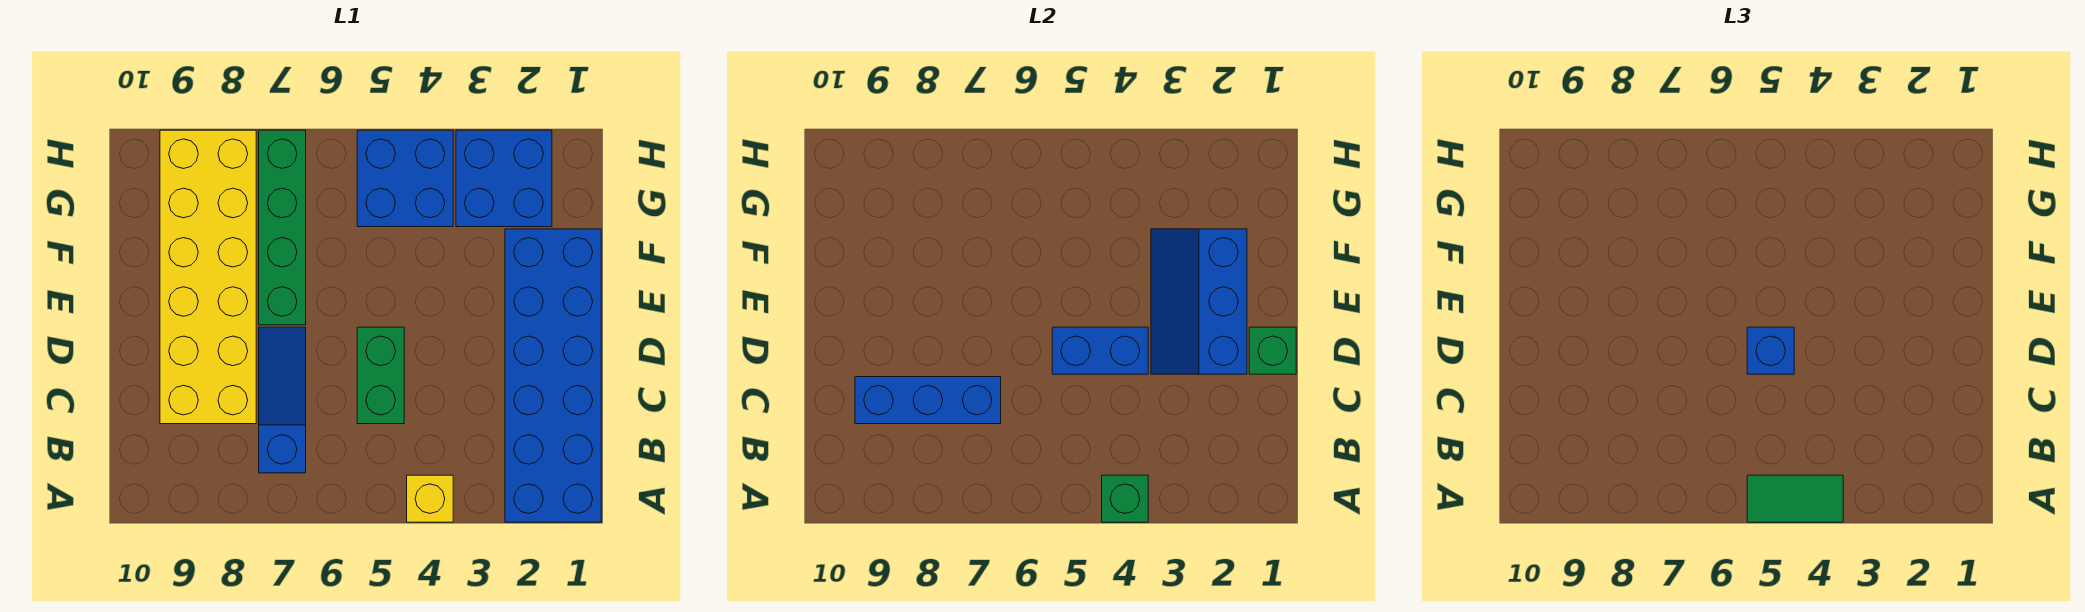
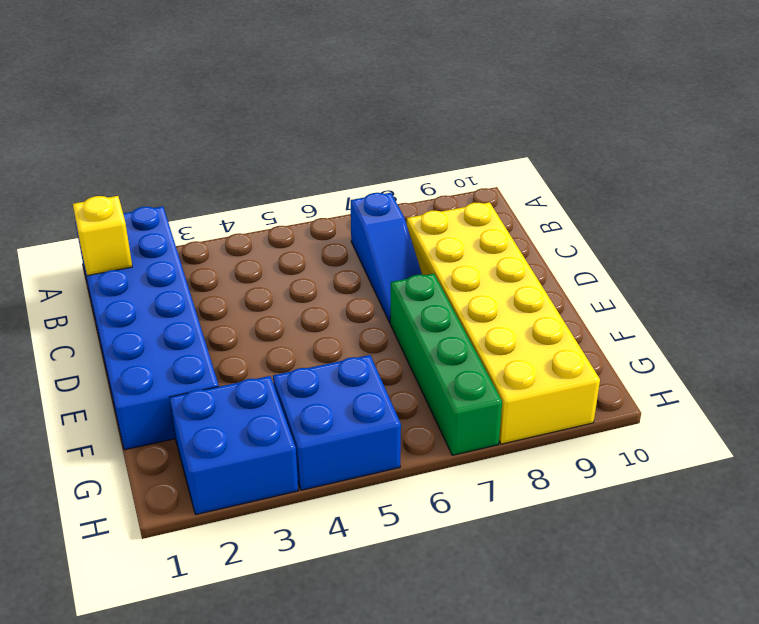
yellow 1x1 brick [73,196,132,276] -> yellow 1x1 brick moved to [407,475,453,522]
none -> green 1x2 brick [357,327,404,424]
none -> green 1x1 brick [1102,475,1148,522]
none -> blue 1x3 brick [855,377,1001,424]

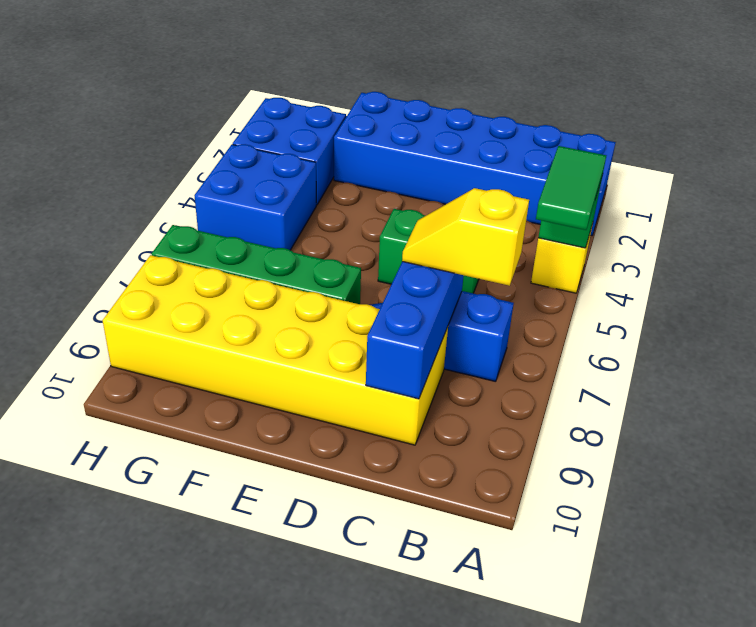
yellow 1x2 slope [402,188,529,286] -> none
none -> green 1x1 brick [1249,327,1296,374]
none -> blue 2x3 slope [1151,229,1247,374]
none -> blue 1x2 brick [1052,327,1148,374]

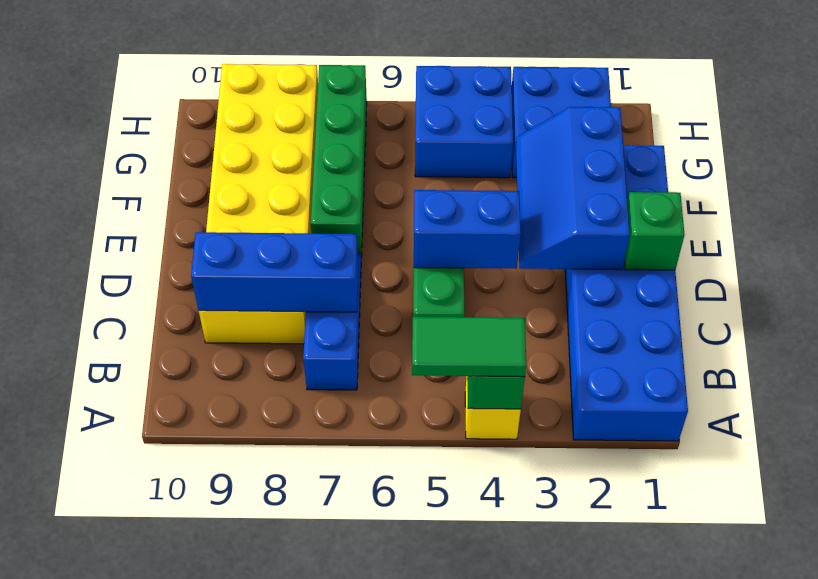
none -> blue 1x1 brick [1747,327,1794,374]

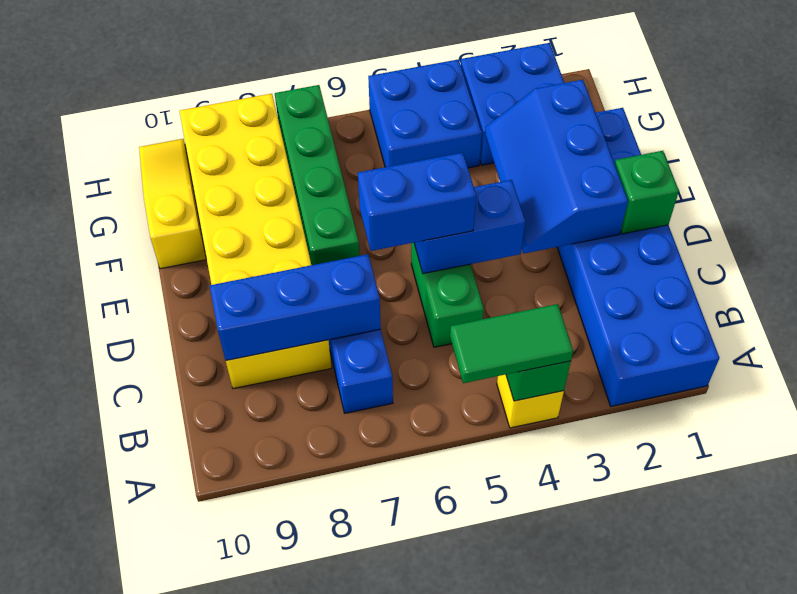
blue 1x2 brick [358,153,476,251] -> blue 1x1 brick [1747,327,1794,374]
yellow 1x3 slope [139,139,206,269] -> none

